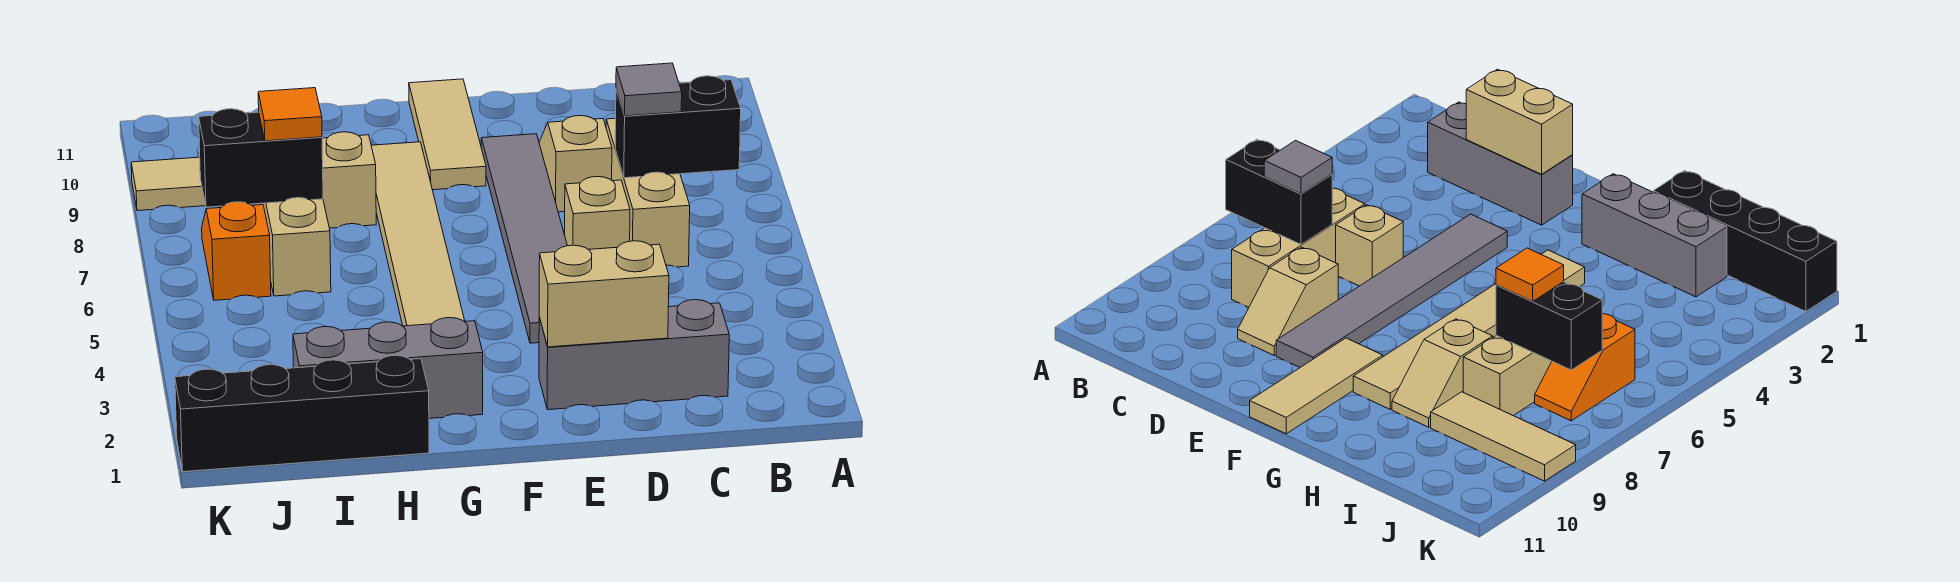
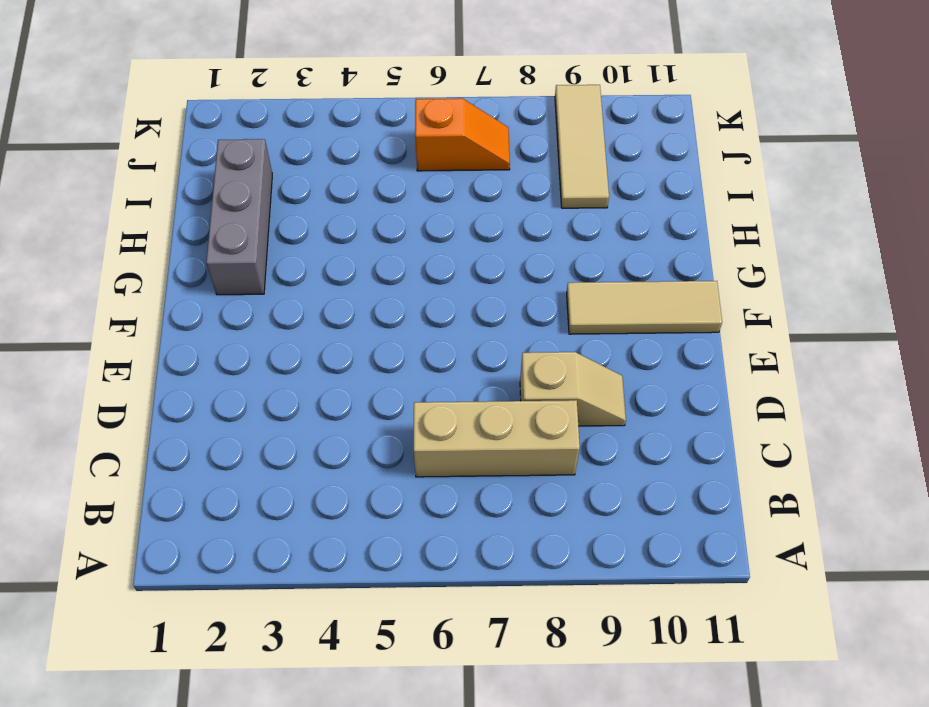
none -> grey 1x3 brick [539,300,729,410]
none -> tan 1x1 brick [565,177,630,249]
none -> grey 1x6 tile [481,134,567,343]

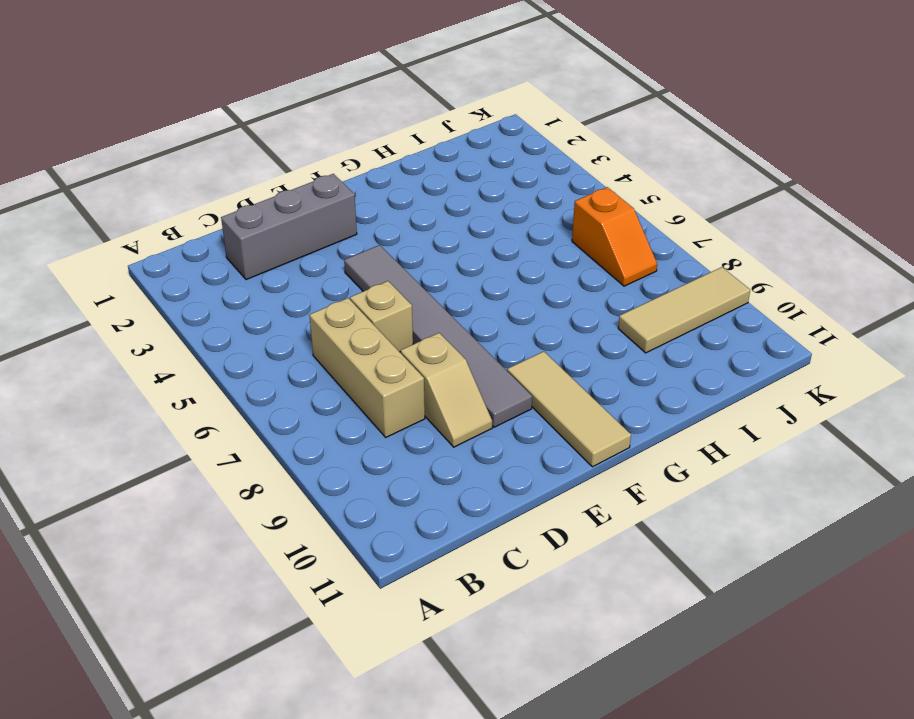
none -> grey 1x3 brick [293,318,483,418]
none -> tan 1x6 tile [371,142,465,326]
none -> black 1x4 brick [175,355,429,472]

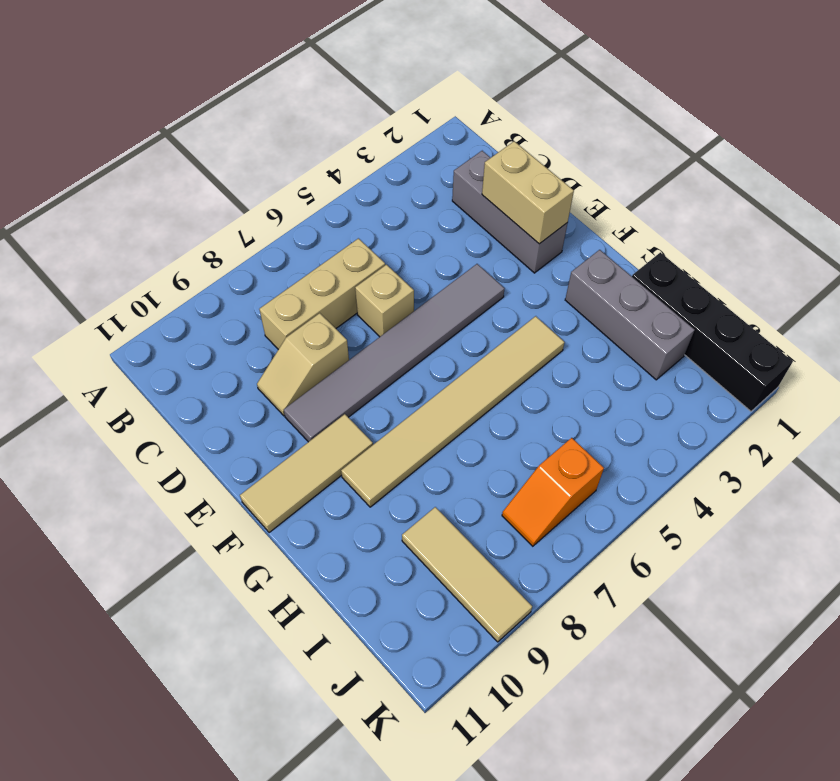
none -> tan 1x2 slope [322,132,376,228]
none -> tan 1x3 brick [255,198,331,296]
none -> black 1x2 brick [615,76,741,178]

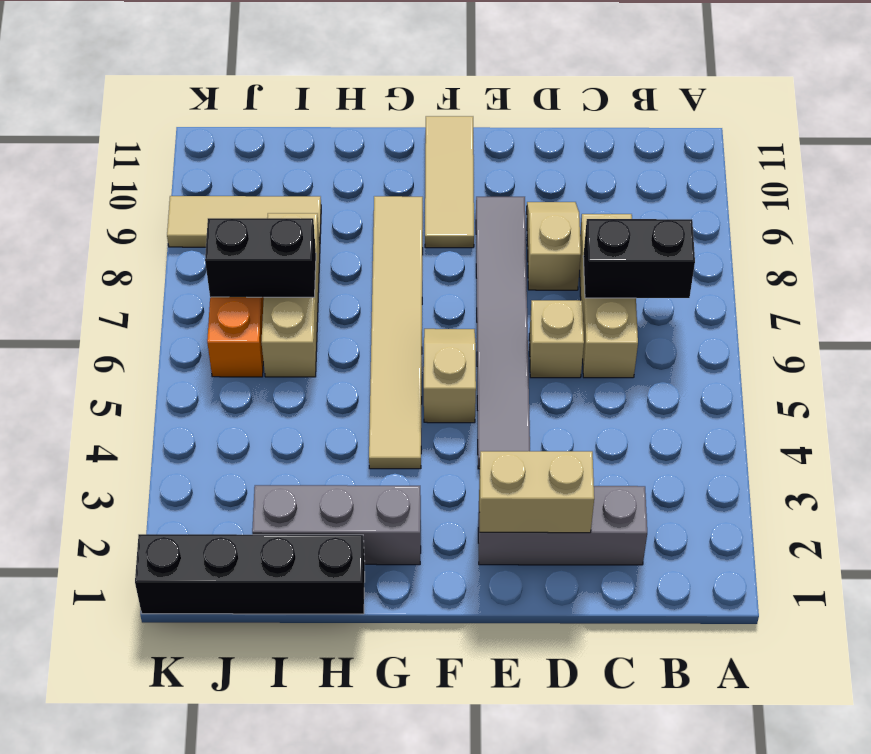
tan 1x2 slope [424,329,476,423] -> tan 1x2 slope moved to [322,132,376,228]
none -> grey 1x1 tile [616,63,682,116]
none -> orange 1x1 tile [258,88,322,141]

